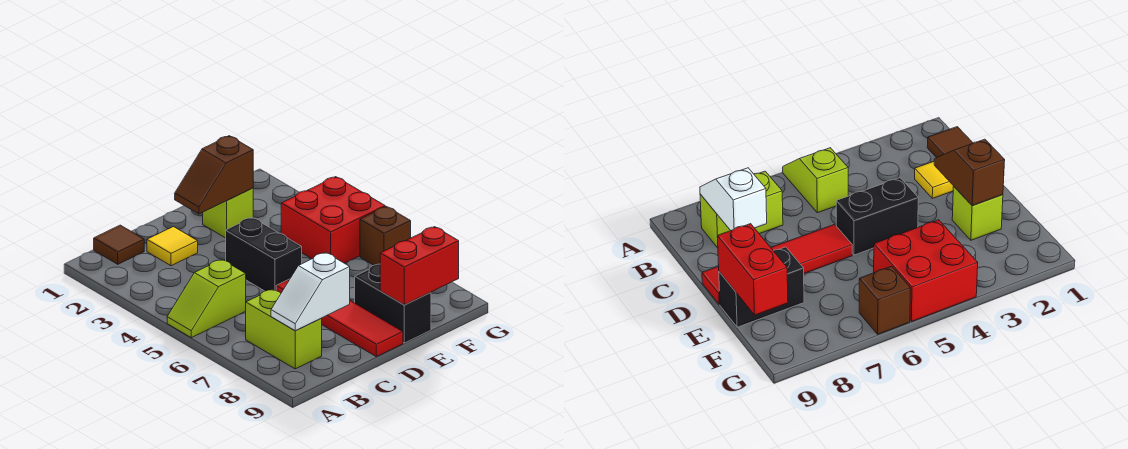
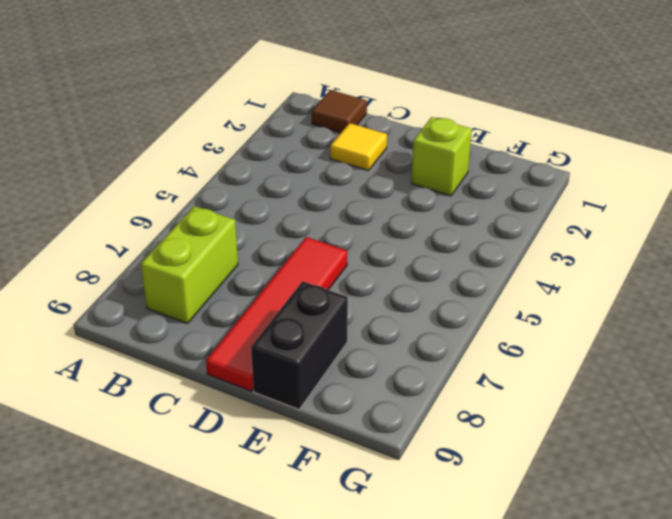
none -> lime 1x2 slope [167,259,246,338]
none -> black 1x2 brick [226,217,302,291]
none -> red 2x2 brick [281,177,385,263]

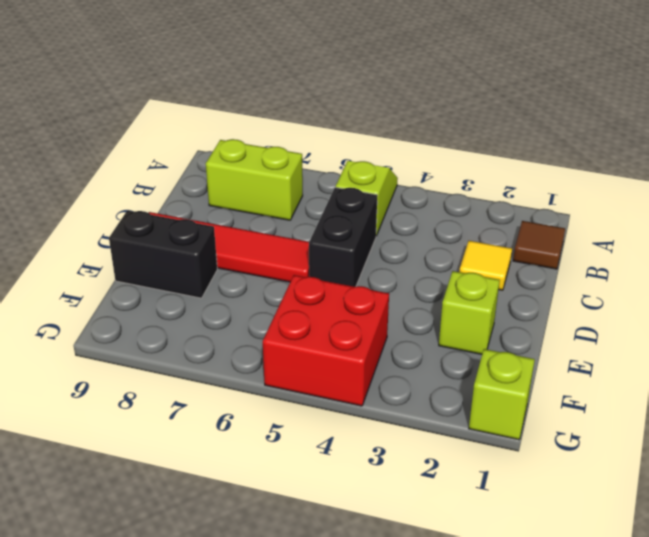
black 1x2 brick [309,187,377,287] -> black 1x2 brick turned to [226,217,302,291]
lime 1x1 brick [469,349,535,440] -> none
none -> brown 1x1 brick [360,207,411,265]
none -> white 1x2 slope [271,252,350,331]
none -> brown 1x2 slope [175,136,253,214]

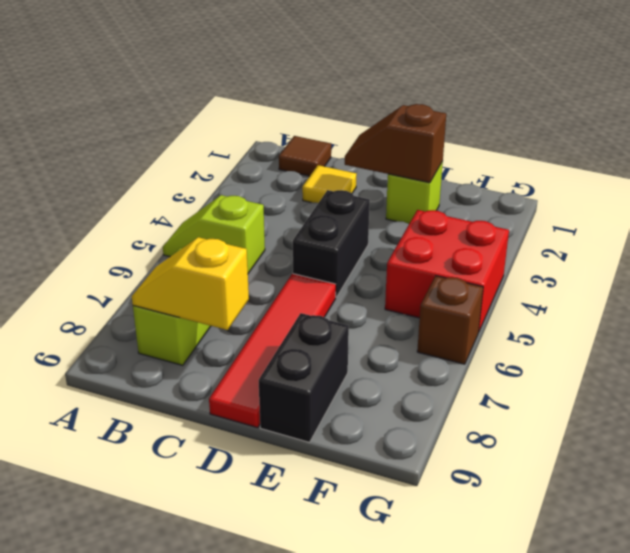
yellow 1x2 slope [132,237,249,330] -> white 1x2 slope [271,252,350,331]
none -> red 1x2 brick [380,227,459,305]

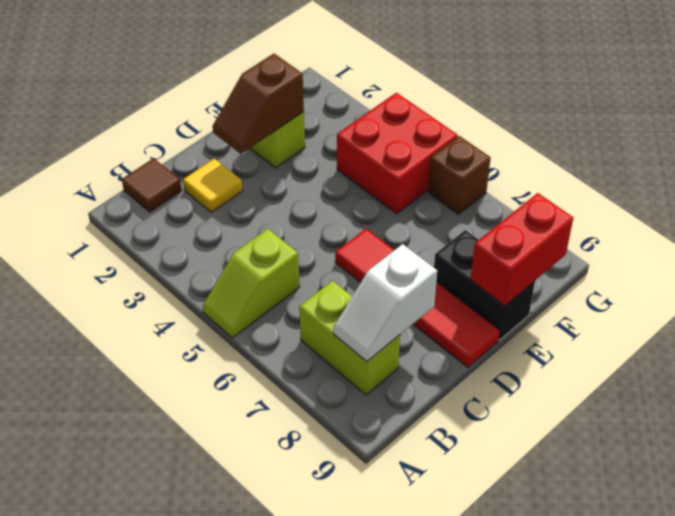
none -> black 1x2 brick [226,217,302,291]

